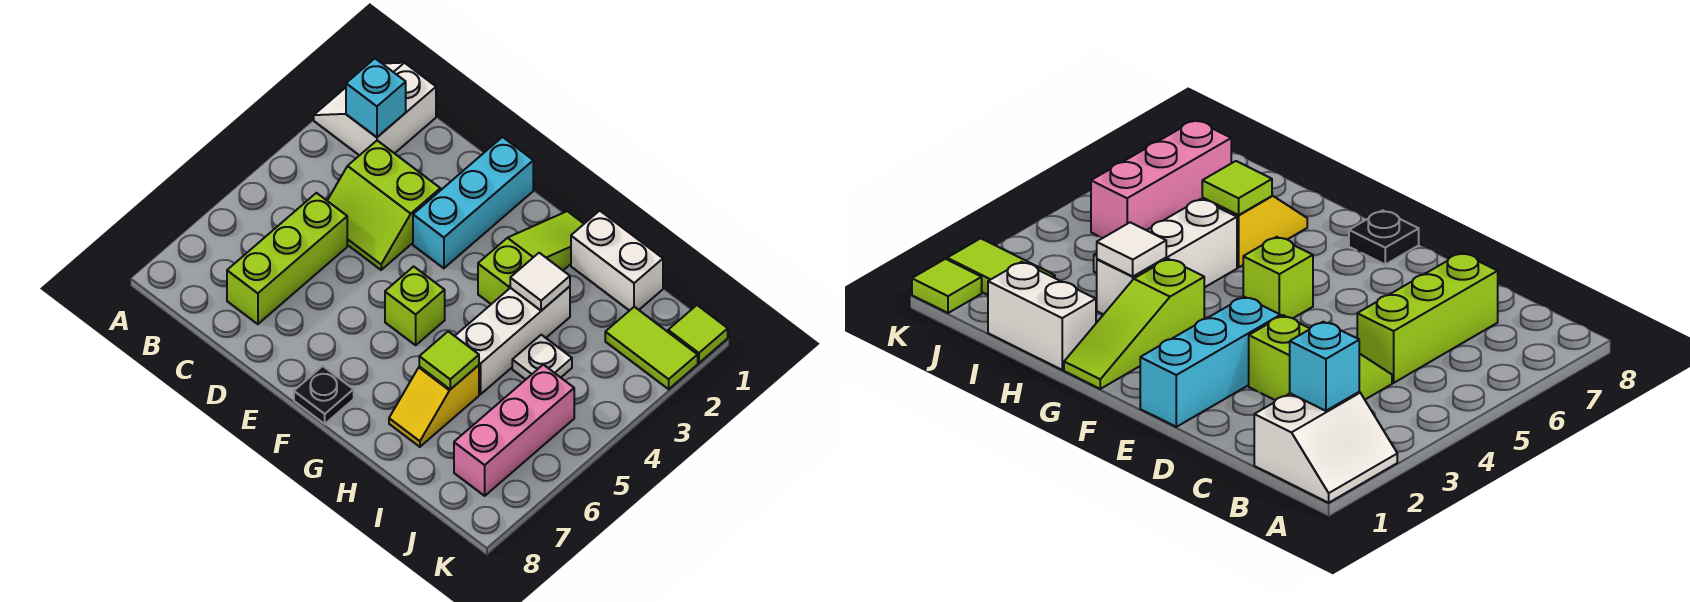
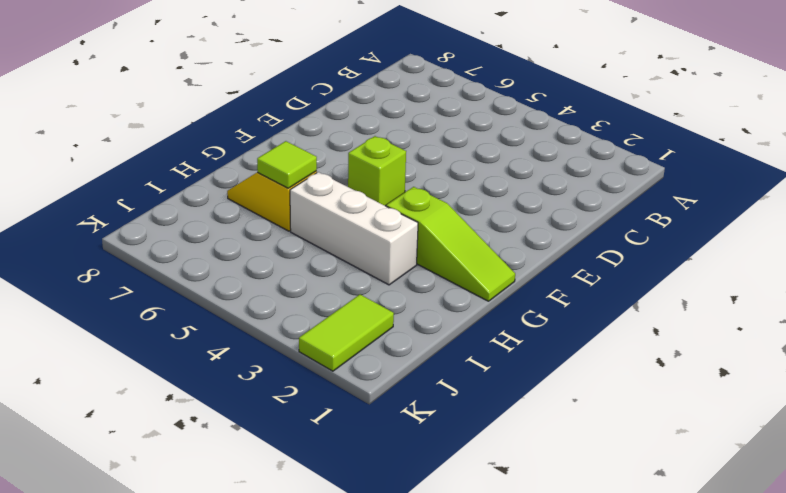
none -> white 2x2 slope [314,63,436,155]
none -> lime 2x2 slope [327,141,440,270]
none -> lime 1x3 brick [227,193,347,324]

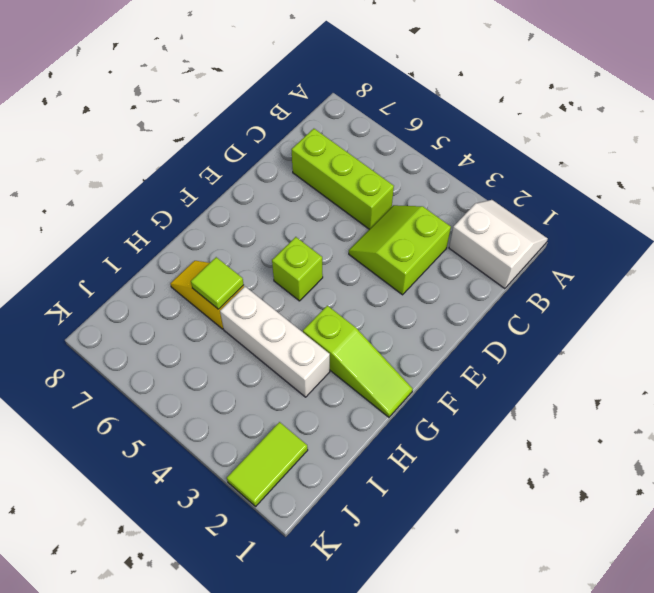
none -> cyan 1x3 brick [413,137,533,268]
none -> black 1x1 plate [294,366,354,424]
none -> white 1x2 brick [571,211,663,311]

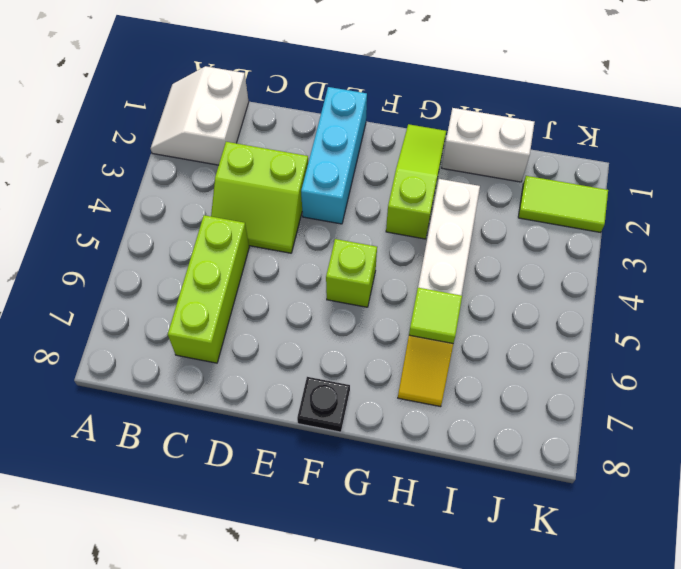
none -> white 1x1 plate [512,335,572,380]
none -> pink 1x3 brick [454,365,574,496]
none -> lime 1x1 tile [668,305,728,363]

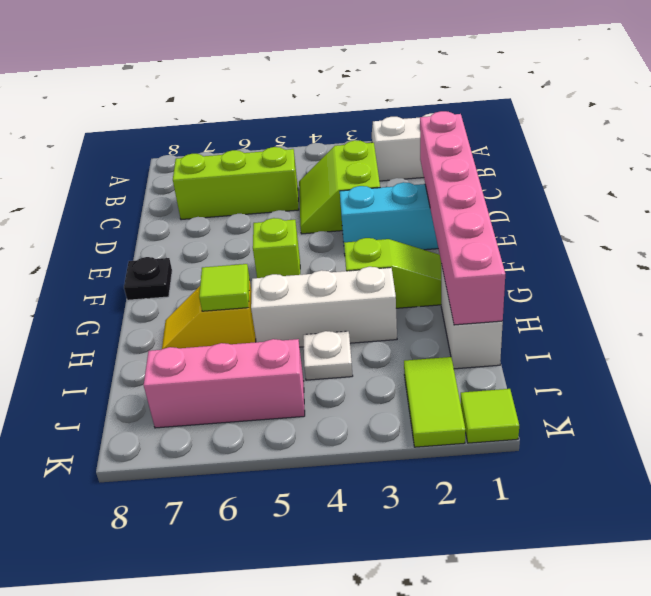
pink 1x6 brick [420,111,505,325] -> none
none -> cyan 1x1 brick [346,59,406,137]
none -> white 1x1 tile [510,253,570,311]

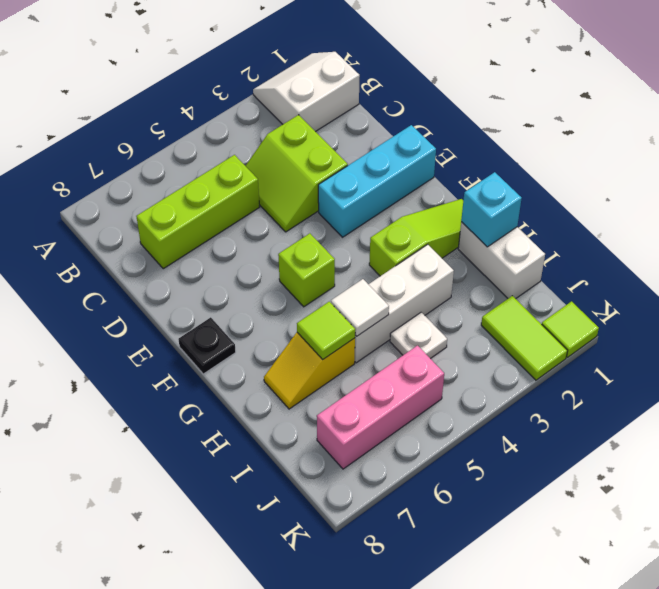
cyan 1x1 brick [461,172,522,247] -> cyan 1x1 brick moved to [346,59,406,137]
white 1x1 tile [331,279,389,336] -> white 1x1 tile moved to [510,253,570,311]

